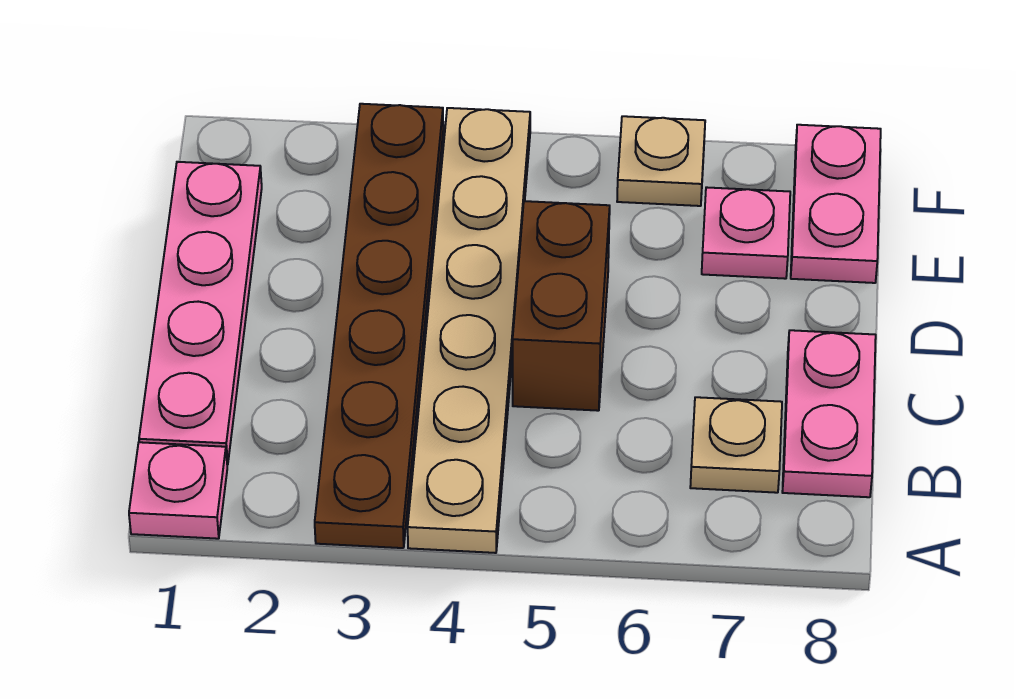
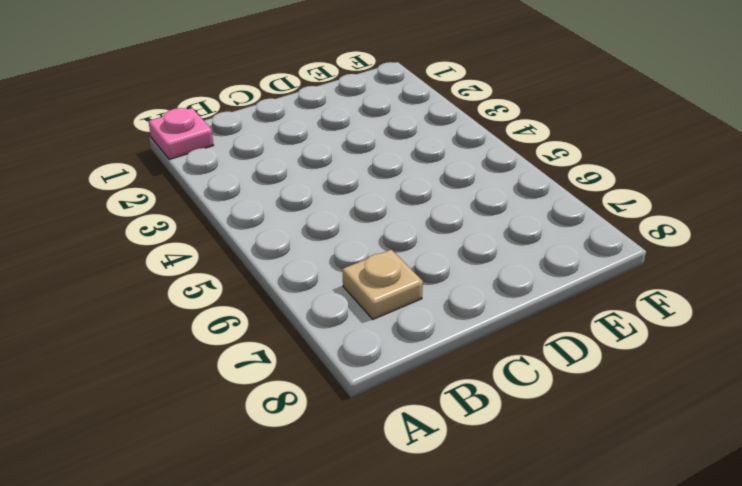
none -> brown 1x6 plate [315,104,443,548]
none -> tan 1x6 plate [408,108,530,553]

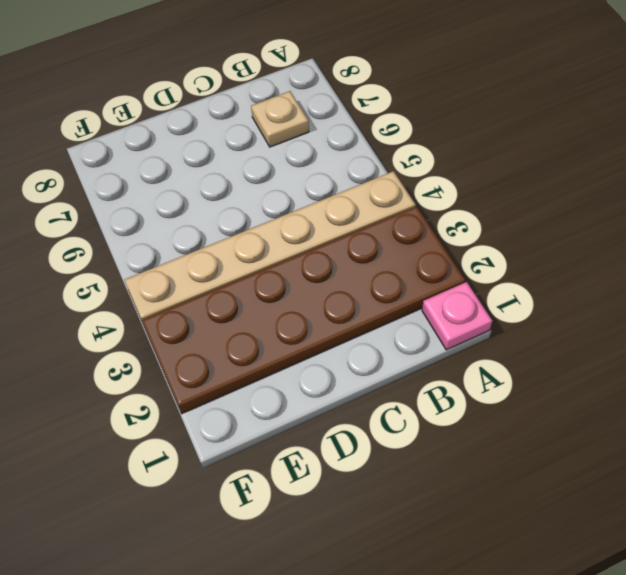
brown 2x6 plate [142,206,465,414] -> brown 1x6 plate [315,104,443,548]
none -> pink 1x4 plate [139,162,262,465]
none -> pink 1x2 plate [782,330,876,497]

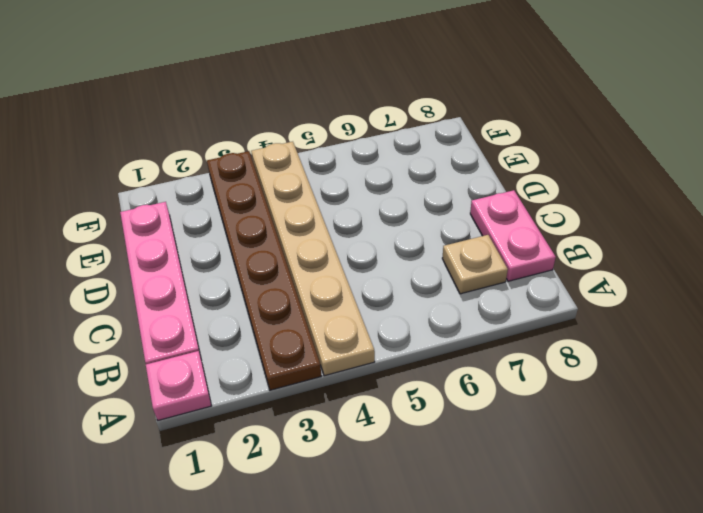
none -> brown 1x2 brick [513,201,610,411]
none -> pink 1x1 plate [702,187,790,279]

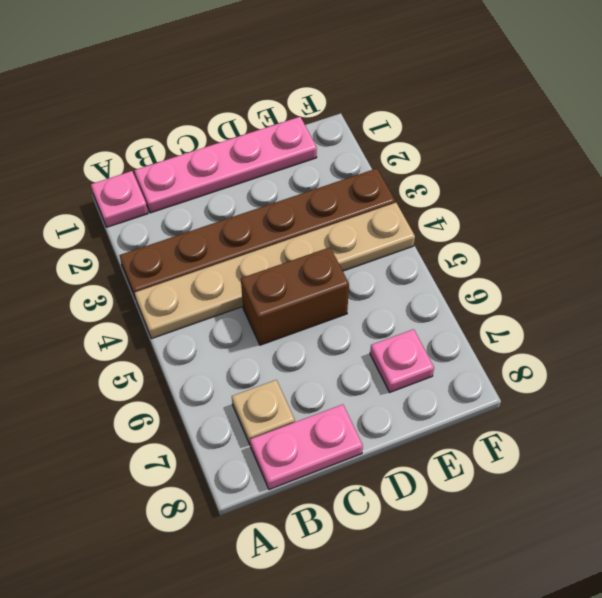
none -> pink 1x2 plate [791,125,881,283]
none -> tan 1x1 plate [617,116,705,206]

